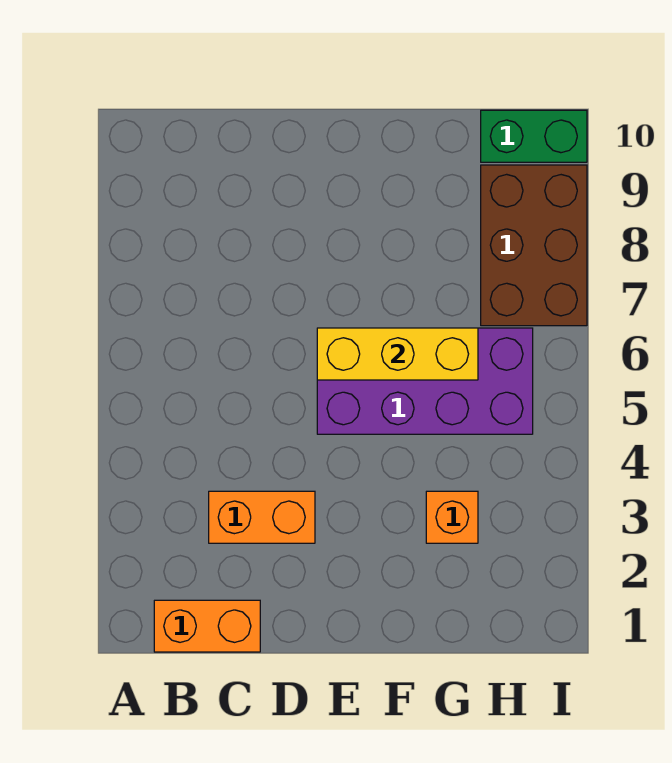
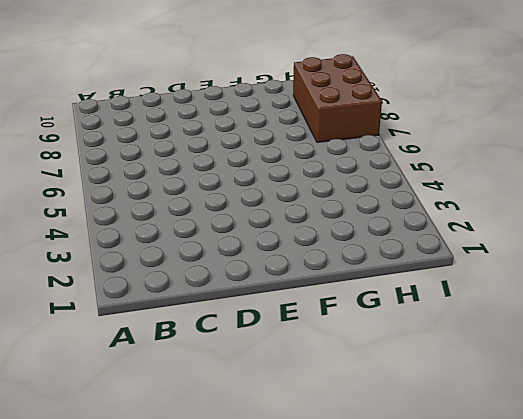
none -> orange 1x2 brick [154,600,260,652]
none -> orange 1x2 brick [209,491,315,543]

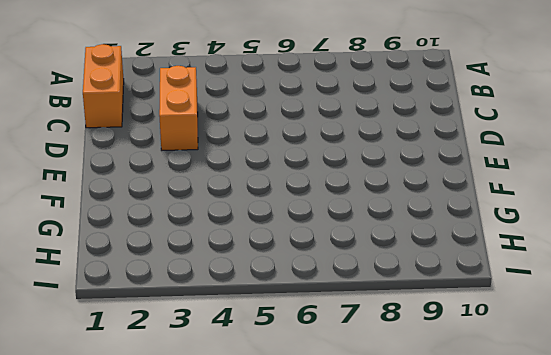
none -> purple 2x4 brick [317,328,533,434]
none -> orange 1x1 brick [426,491,478,543]

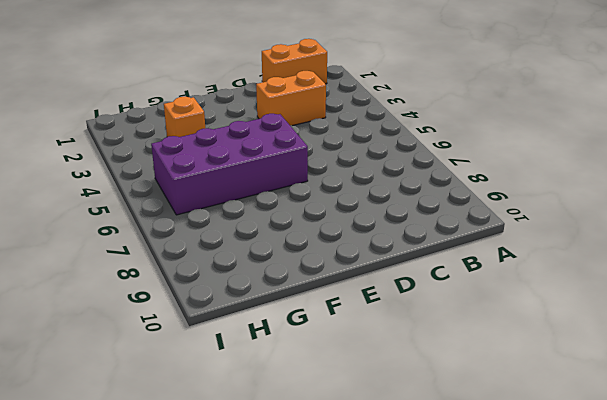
none -> brown 2x3 brick [481,165,587,326]
none -> green 1x2 brick [481,110,587,162]

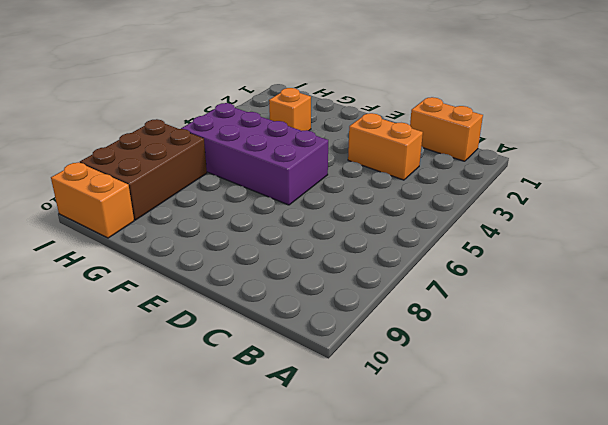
orange 1x2 brick [51,162,134,238] -> green 1x2 brick [481,110,587,162]
none -> yellow 1x3 brick [317,328,478,380]

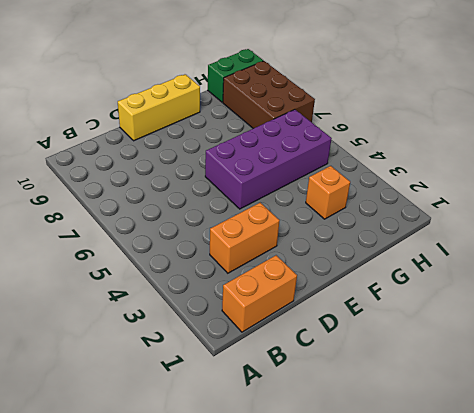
yellow 1x3 brick [118,74,200,141] -> yellow 1x3 brick moved to [317,328,478,380]

